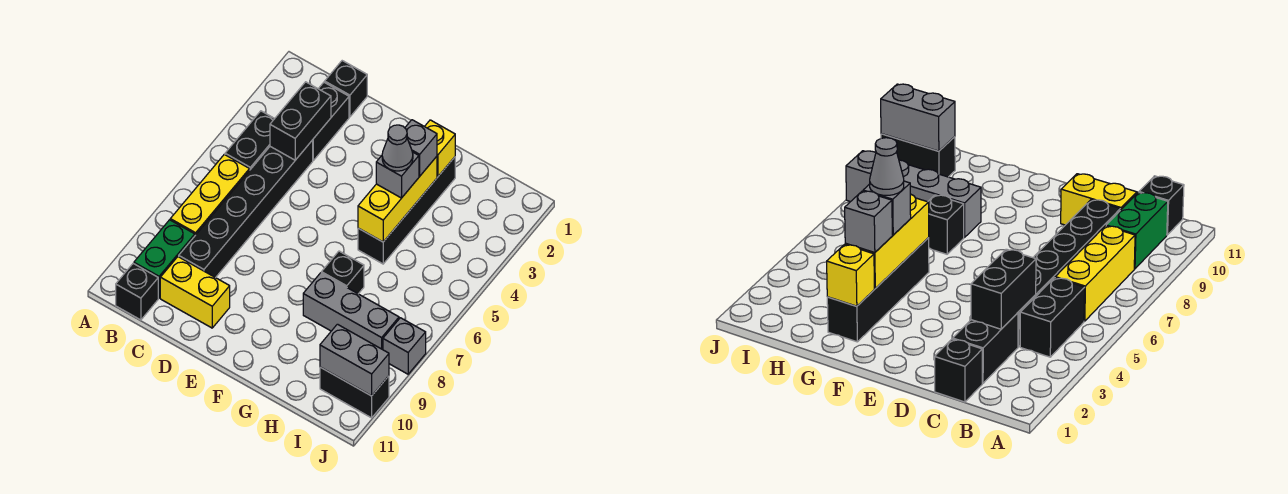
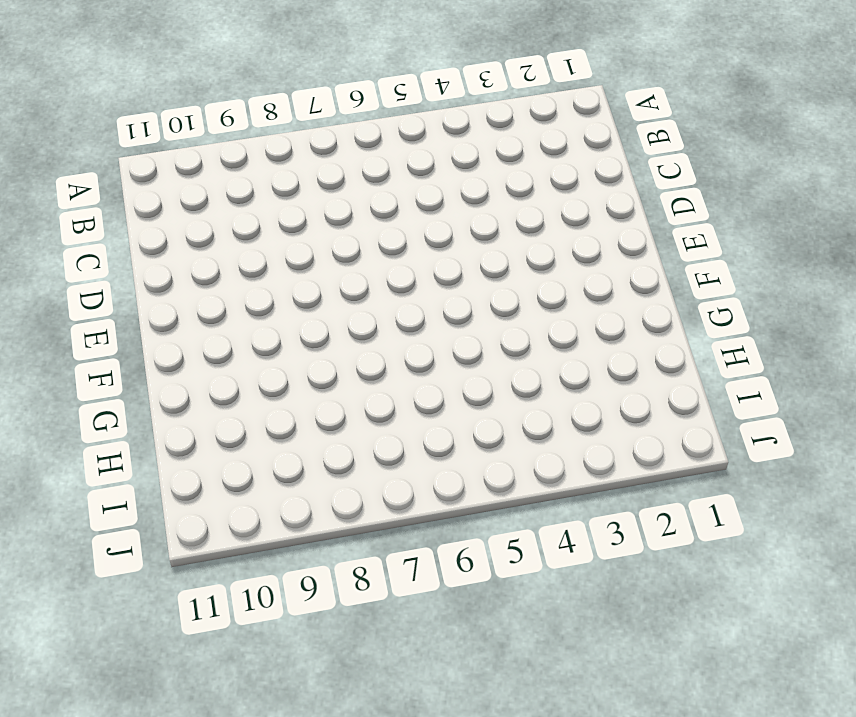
none -> black 1x2 brick [225,111,275,170]
none -> yellow 1x3 brick [170,154,250,235]
none -> green 1x2 brick [134,220,195,298]

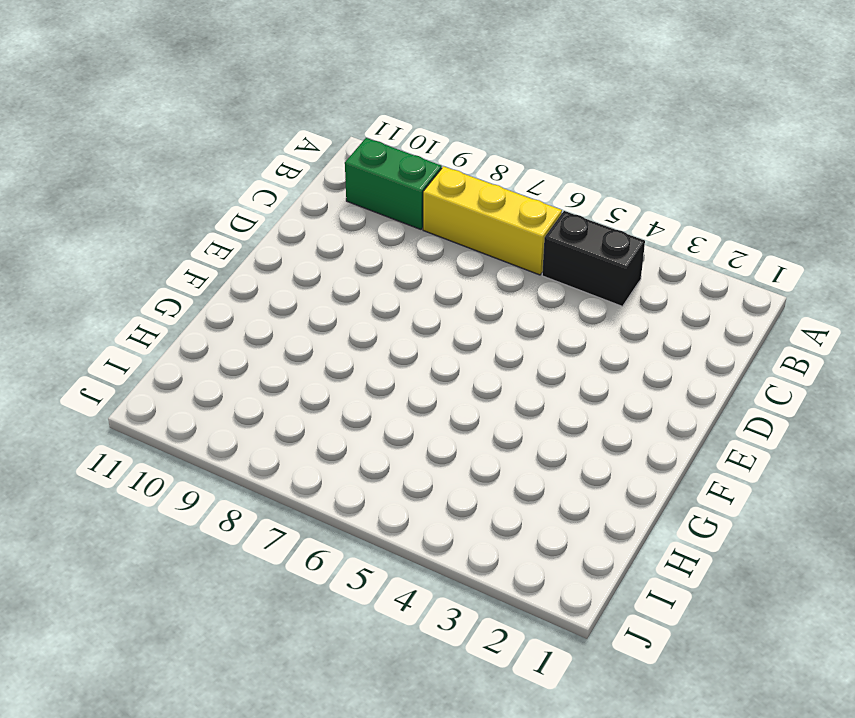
none -> black 1x1 brick [116,264,158,320]
none -> black 1x1 brick [325,61,367,117]
none -> black 1x2 brick [313,82,349,160]

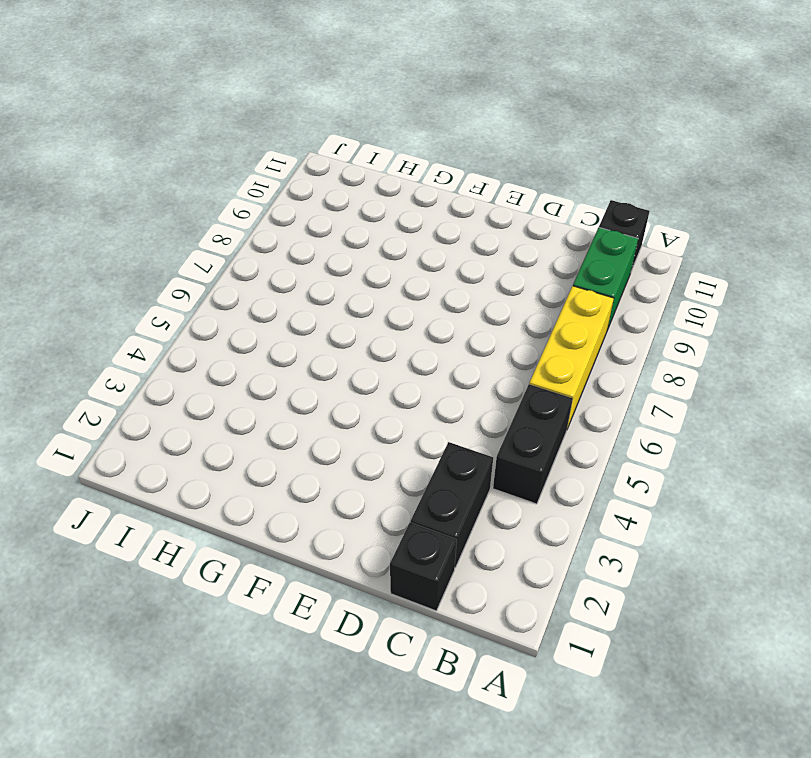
none -> black 1x6 brick [179,140,313,278]
none -> yellow 1x2 brick [160,257,230,328]
none -> black 1x4 brick [358,157,455,264]

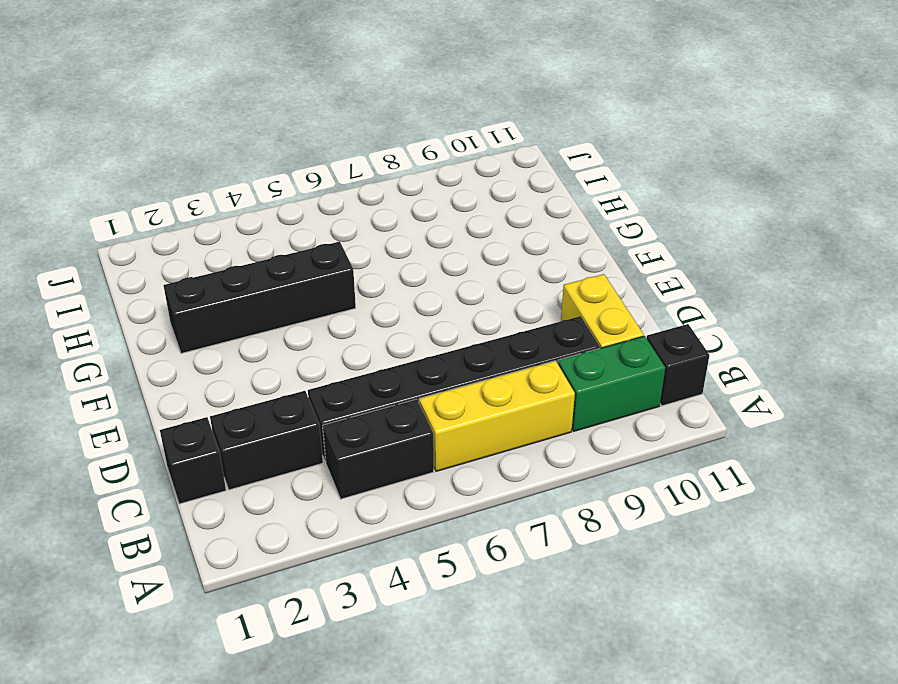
none -> black 1x1 brick [321,251,364,294]
none -> grey 1x3 brick [303,273,399,350]
none -> black 1x2 brick [320,367,389,418]

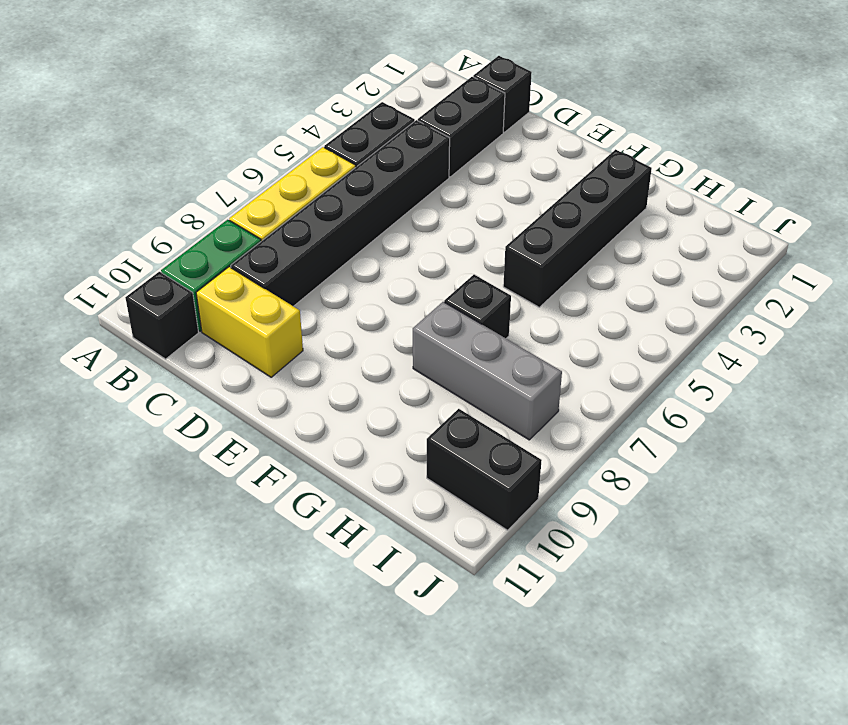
none -> grey 1x1 brick [383,318,426,374]
none -> black 1x2 brick [270,82,331,160]
none -> yellow 1x1 brick [425,120,455,176]

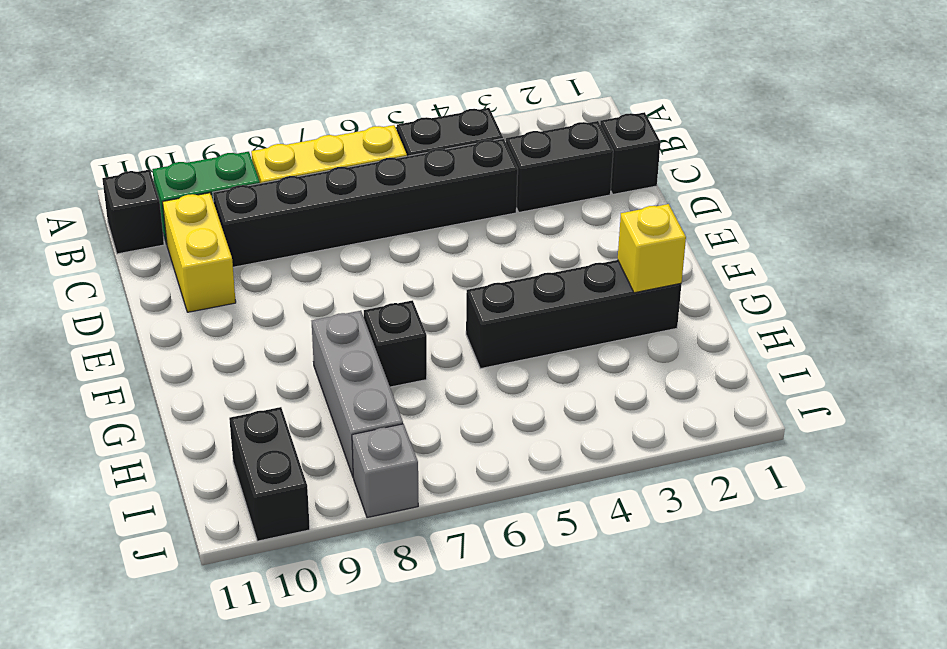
none -> black 1x2 brick [270,82,331,160]
none -> yellow 1x3 brick [358,156,437,242]
none -> grey 1x2 brick [320,324,389,396]

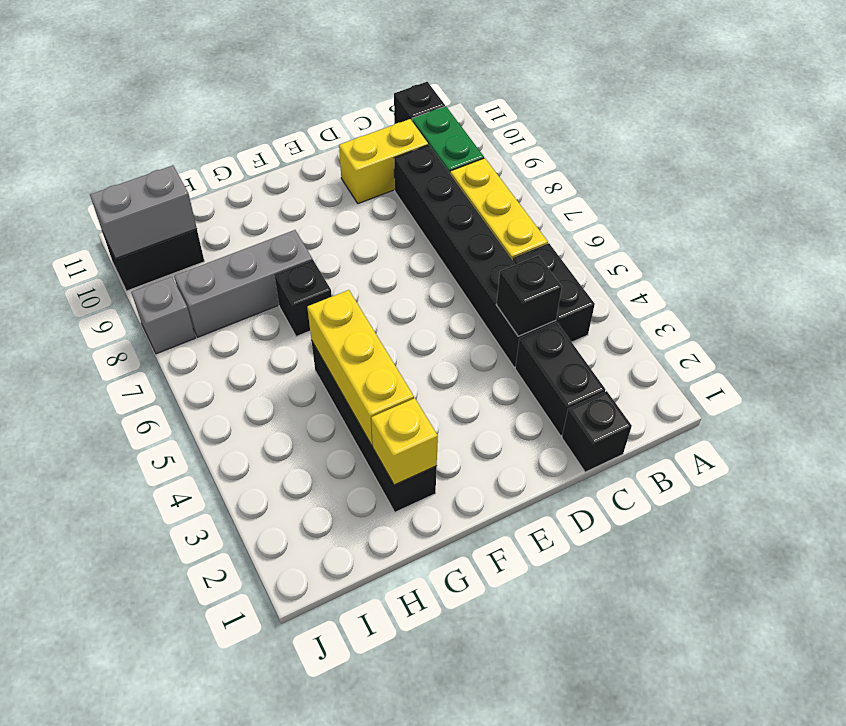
black 1x1 brick [496,255,562,336] -> black 1x2 brick [270,82,331,160]
none -> grey 1x1 brick [405,120,437,176]
none -> grey 1x1 brick [376,152,419,198]
none -> grey 1x1 cone [382,125,413,171]

